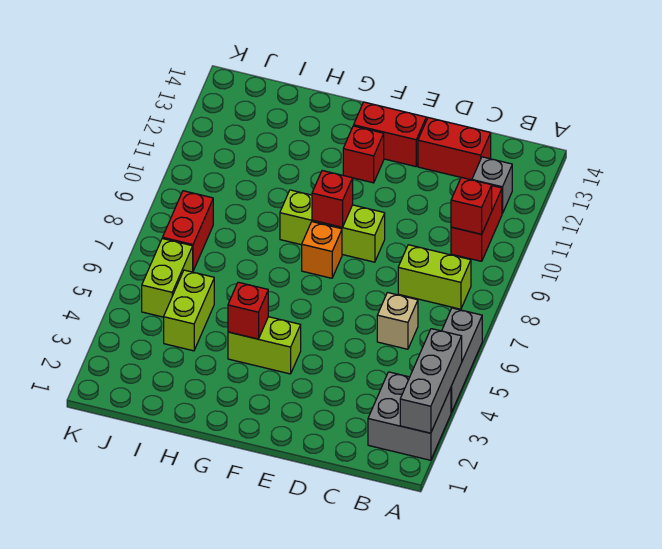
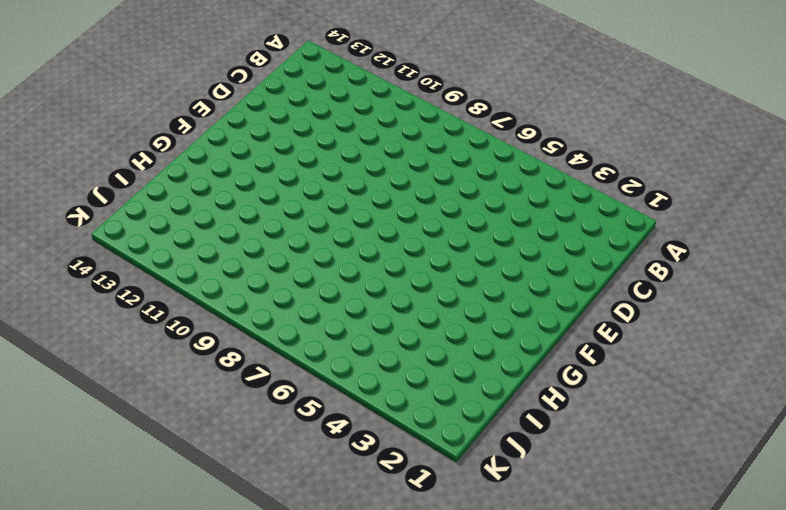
none -> grey 2x2 brick [368,372,451,460]
none -> grey 1x3 brick [442,308,482,413]
none -> lime 1x2 brick [398,245,471,309]

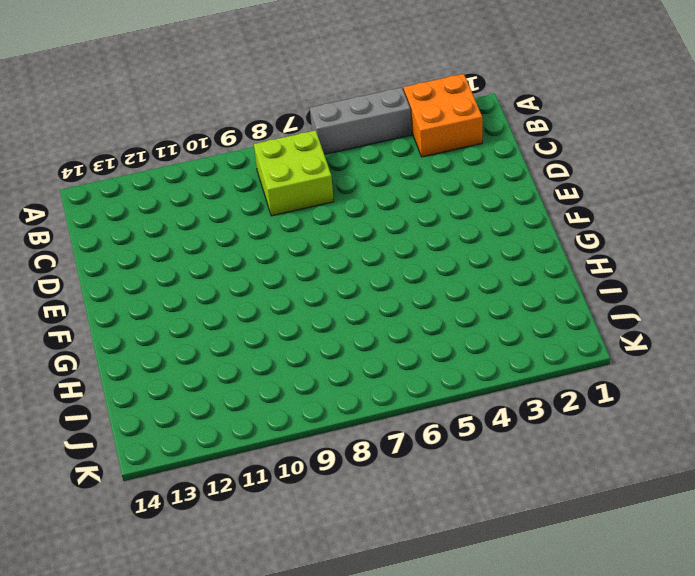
orange 2x2 brick [404,74,482,157] -> grey 2x2 brick [368,372,451,460]
lime 2x2 brick [254,130,334,216] -> lime 1x2 brick [398,245,471,309]
none -> red 1x2 brick [451,186,502,261]
none -> grey 1x1 brick [472,157,512,213]
none -> tan 1x1 brick [377,293,418,349]

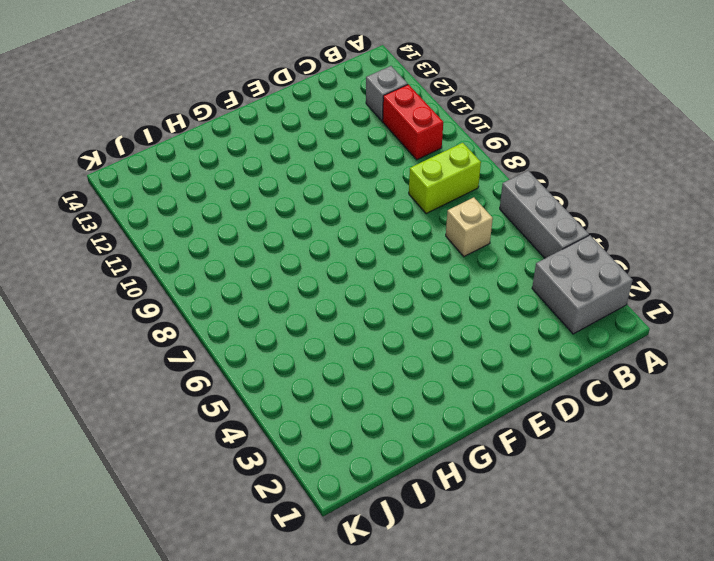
none -> red 1x2 brick [418,118,491,180]
none -> lime 1x3 brick [280,190,385,262]
none -> red 1x2 brick [354,102,426,167]

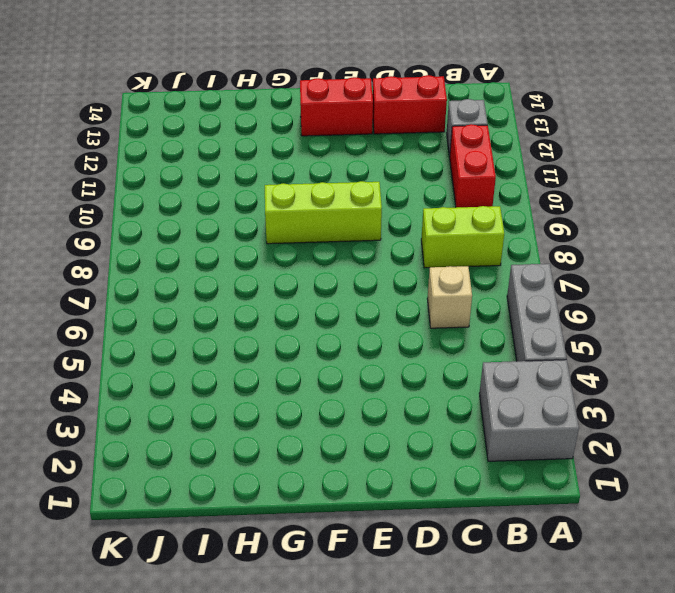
none -> lime 1x2 brick [228,317,301,374]
none -> orange 1x1 brick [302,222,342,278]
none -> red 1x1 brick [343,126,384,183]

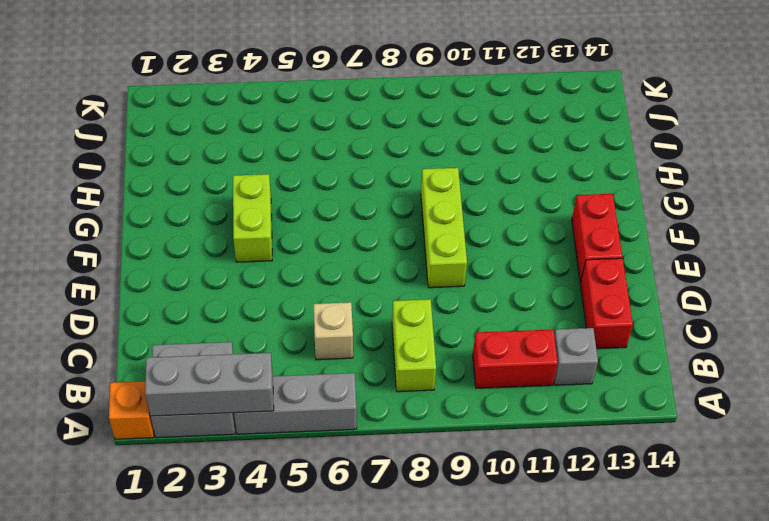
orange 1x1 brick [109,381,154,439] -> orange 1x1 brick moved to [302,222,342,278]
none -> red 1x1 brick [343,126,384,183]
none -> lime 1x2 brick [164,270,214,351]
none -> lime 1x2 brick [142,238,193,317]

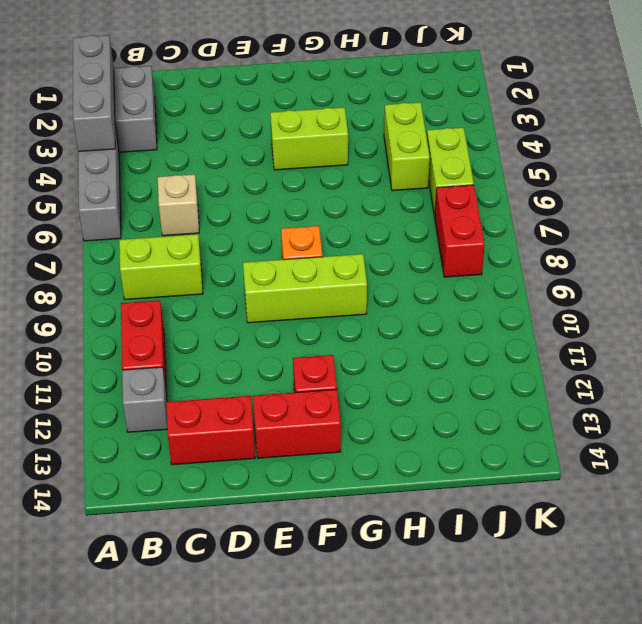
none -> red 1x1 brick [451,177,492,234]
none -> red 1x1 brick [312,171,353,227]
none -> red 1x1 brick [228,282,268,339]

